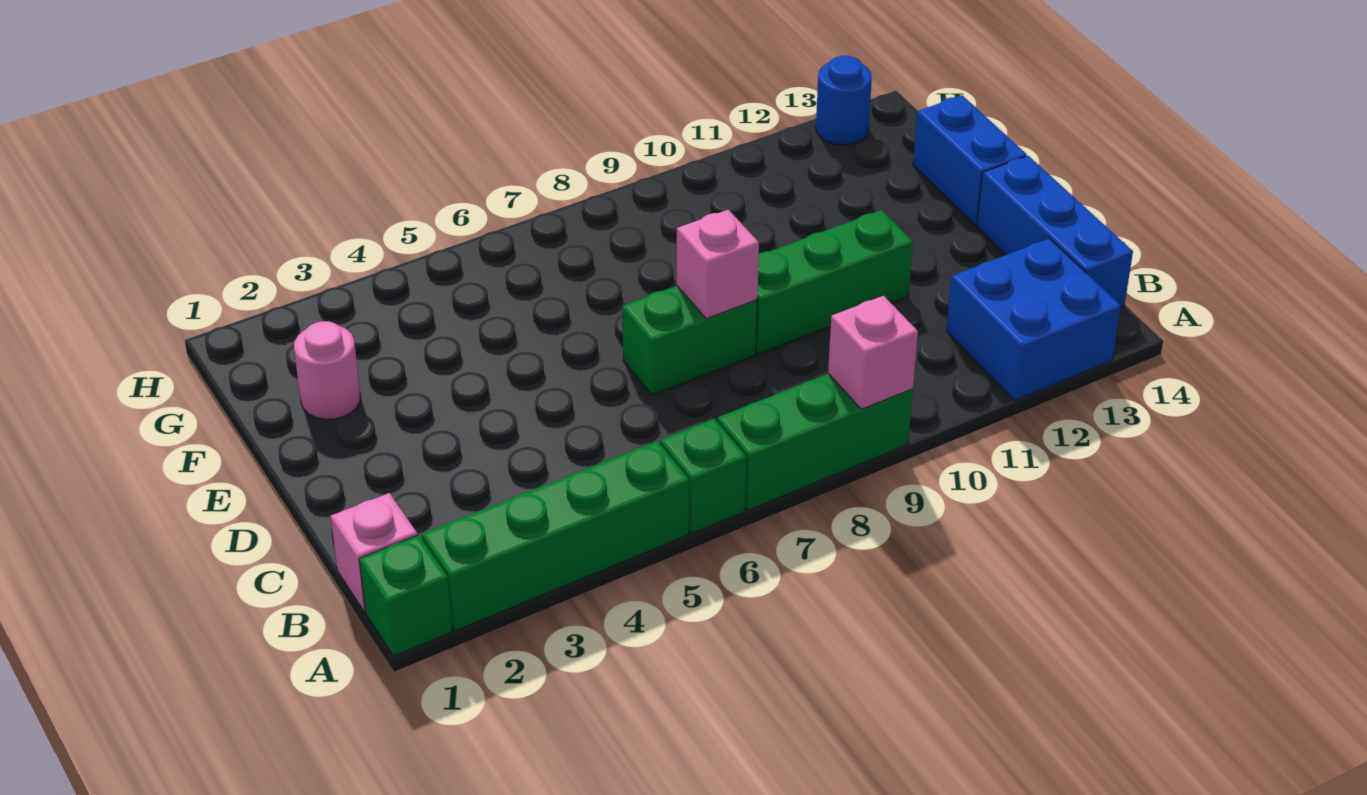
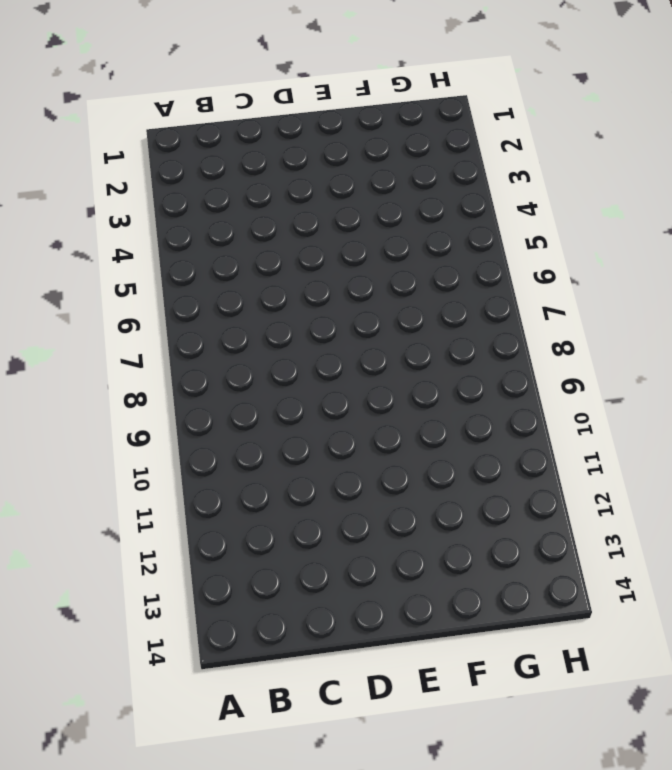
none -> green 1x1 brick [359,535,452,656]
none -> green 1x4 brick [422,441,689,631]
none -> green 1x1 brick [660,419,747,534]

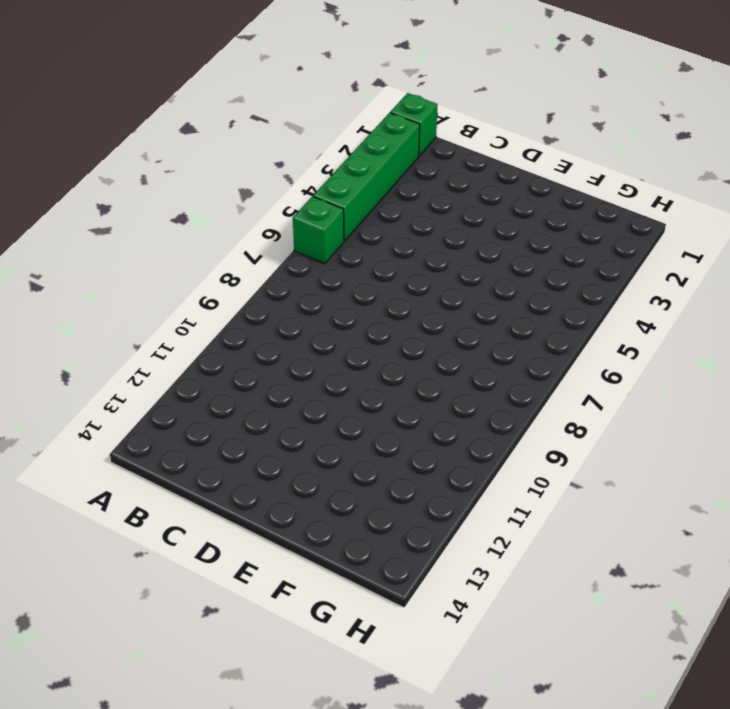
none -> green 1x3 brick [717,374,913,510]
none -> blue 2x2 brick [946,238,1121,400]
none -> pink 1x1 brick [331,493,418,612]

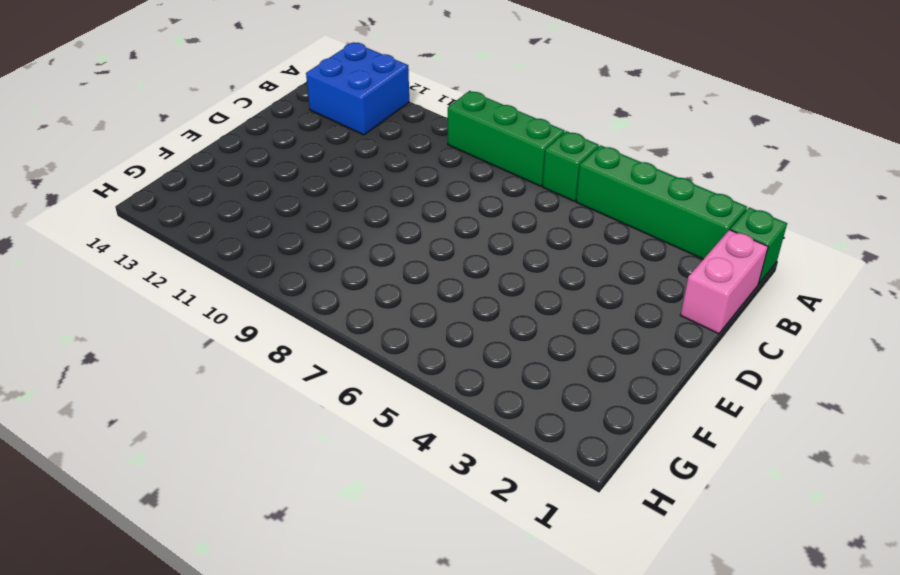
pink 1x2 brick [681,230,768,334] -> pink 1x1 brick [331,493,418,612]
none -> blue 1x3 brick [977,156,1133,307]
none -> green 1x2 brick [622,286,757,395]
none -> green 1x3 brick [756,210,913,354]

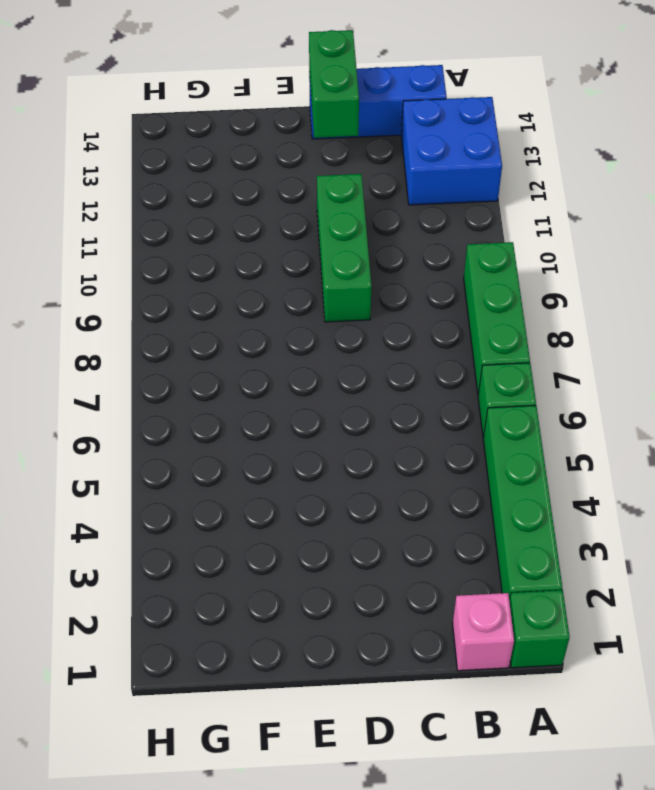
green 1x2 brick [309,30,359,138] -> green 1x2 brick moved to [622,286,757,395]
none -> blue 1x2 brick [913,95,1027,225]
none -> pink 1x1 round brick [294,321,360,419]
none -> blue 1x1 round brick [816,56,872,145]

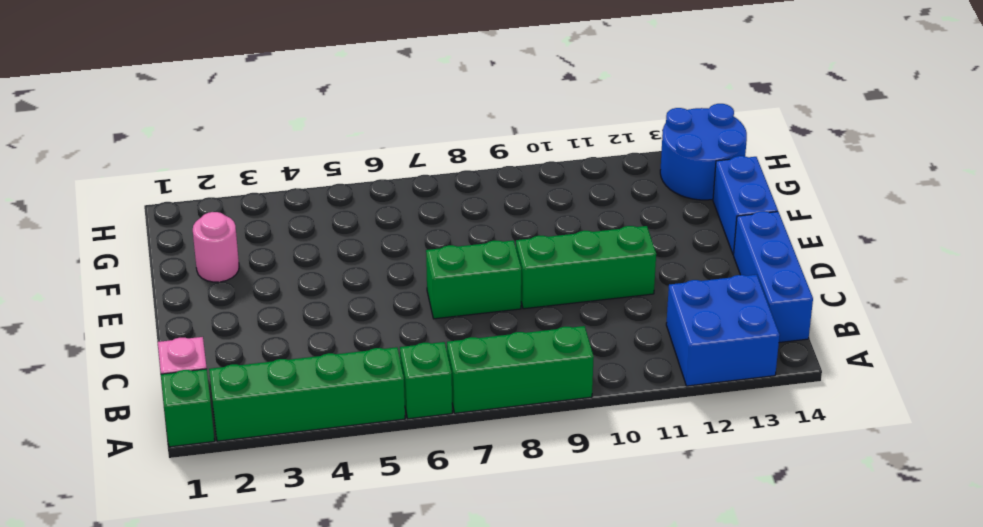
blue 2x2 round brick [660,104,747,200] -> blue 1x1 round brick [816,56,872,145]
none -> pink 1x1 brick [828,296,918,409]
none -> pink 1x1 brick [677,210,759,319]

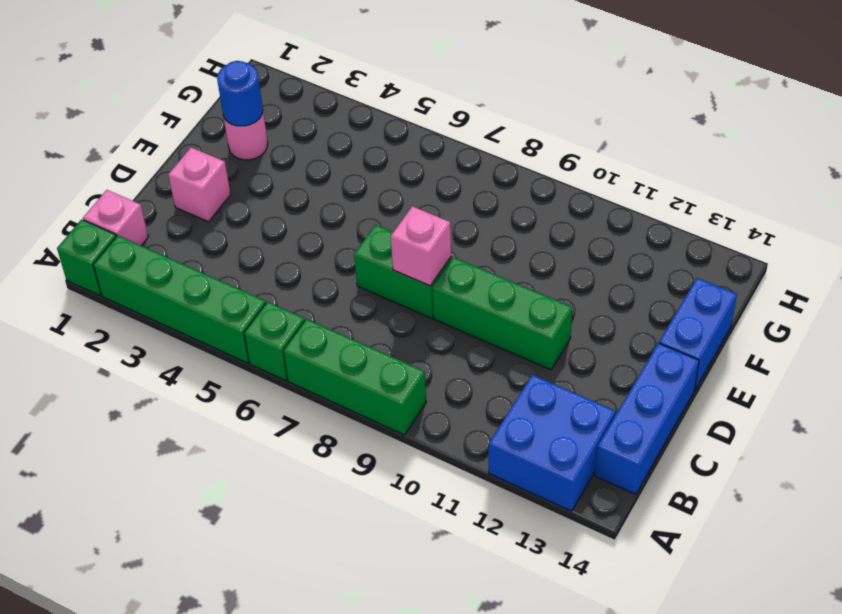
pink 1x1 brick [168,147,231,222] -> pink 1x1 brick moved to [828,296,918,409]
blue 1x1 round brick [217,61,263,126] -> blue 1x1 round brick moved to [816,56,872,145]

